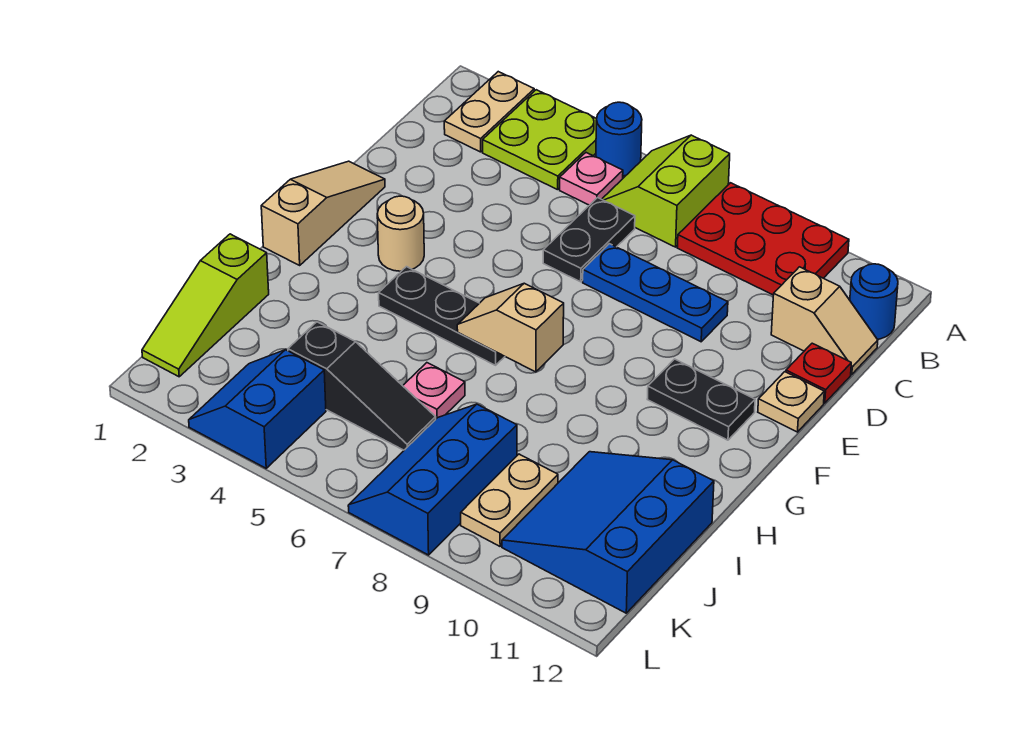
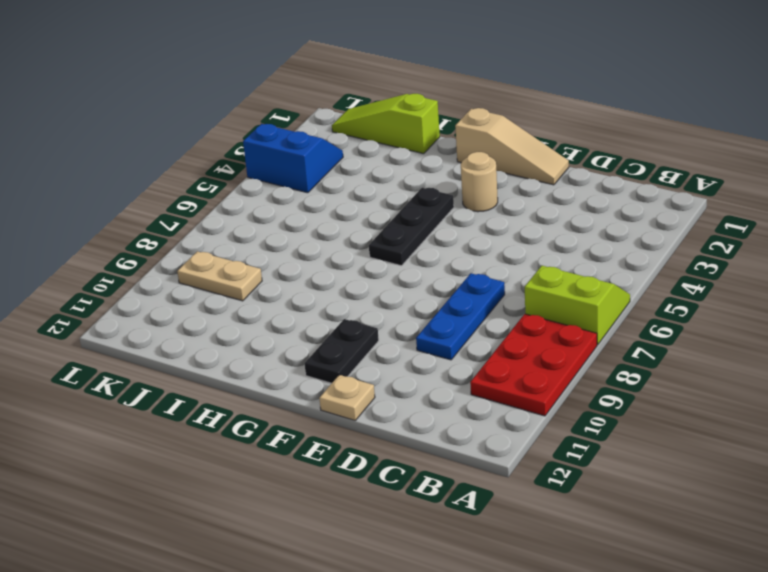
none -> tan 1x2 plate [444,72,534,152]
none -> lime 2x2 plate [483,90,597,190]
none -> blue 1x1 round brick [596,102,642,176]

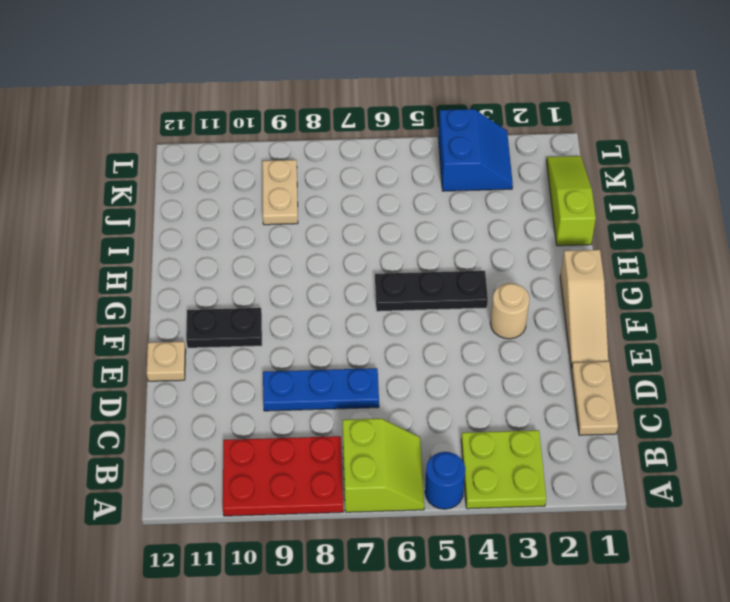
tan 1x2 plate [571,361,618,435] -> tan 1x2 plate moved to [444,72,534,152]
none -> pink 1x1 plate [560,153,623,205]
none -> blue 1x1 round brick [850,264,898,339]
none -> black 1x2 plate [543,198,635,282]

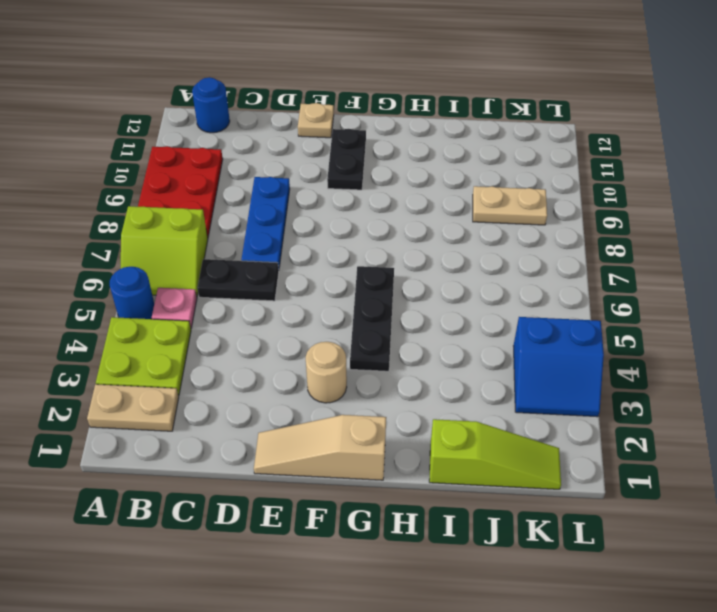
none -> tan 1x2 slope [771,267,878,375]
none -> red 1x1 plate [786,343,851,403]
none -> pink 1x1 plate [403,363,465,419]

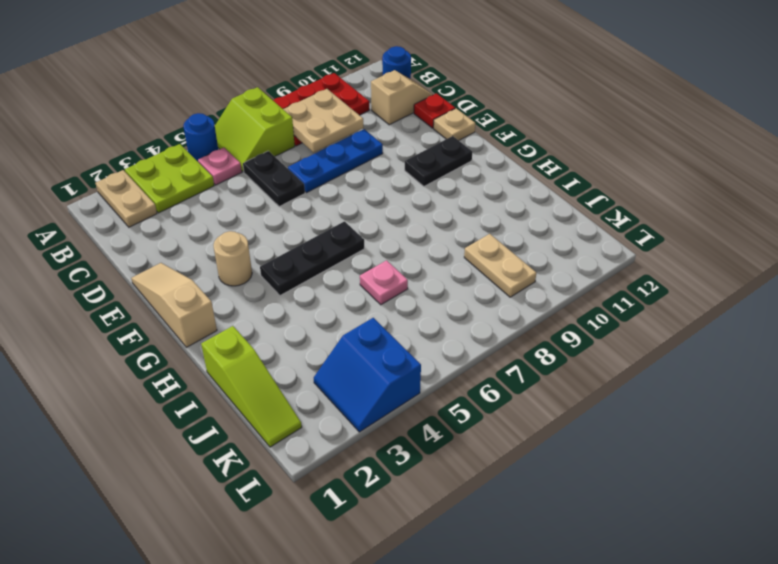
tan 2x2 plate [283,89,363,153] -> none
none -> blue 3x3 slope [502,452,714,613]
none -> black 1x3 slope [288,322,436,450]
none -> blue 2x3 slope [348,404,517,555]

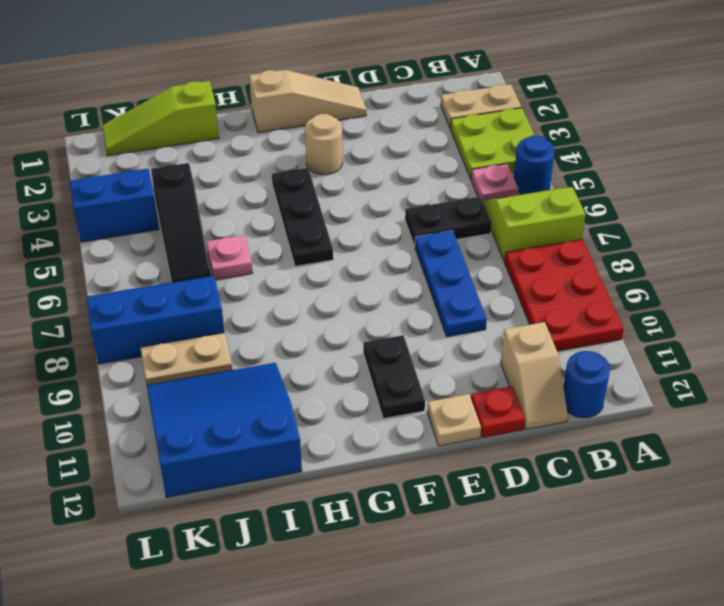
none -> tan 1x2 slope [457,283,564,372]

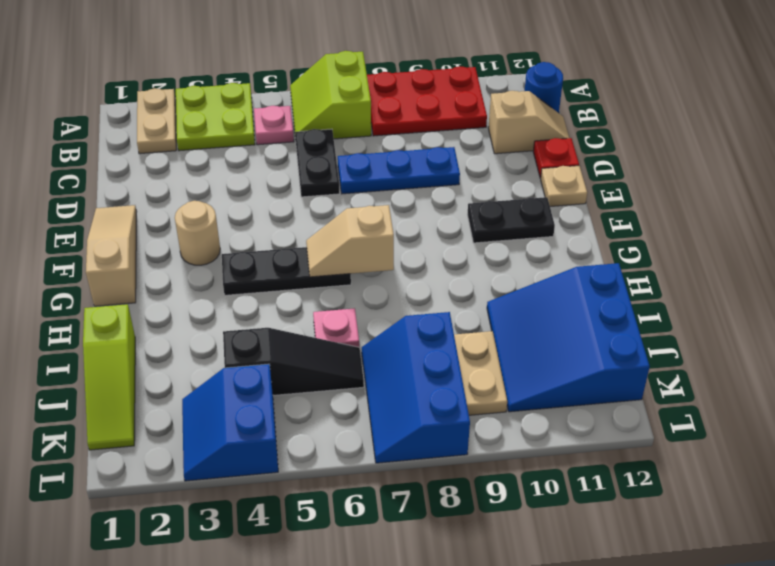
none -> blue 1x1 round brick [596,102,642,176]

